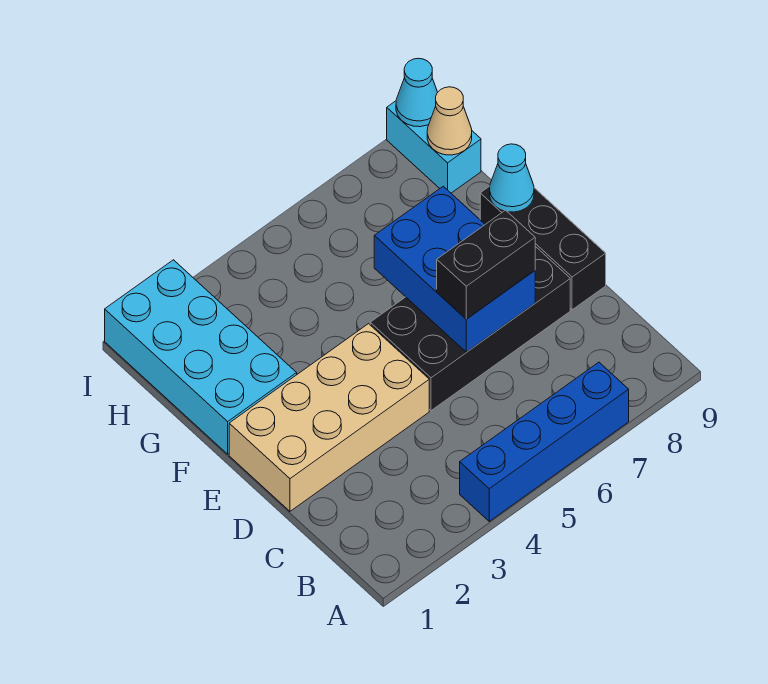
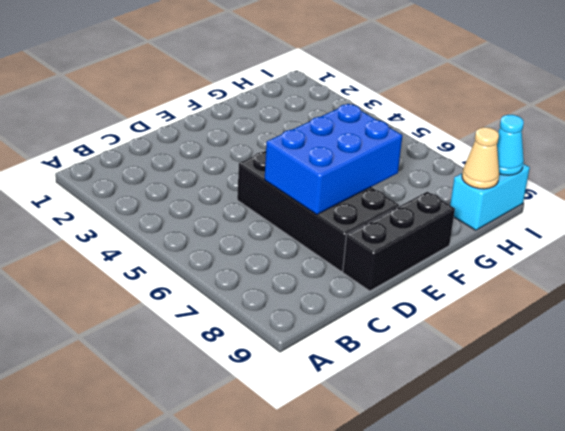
none -> blue 1x4 brick [460,362,629,521]
none -> tan 2x4 brick [229,324,429,511]

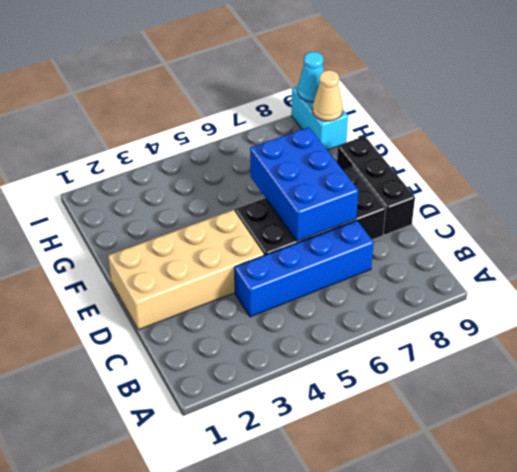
blue 1x4 brick [235,221,374,317] -> blue 1x4 brick moved to [460,362,629,521]
none -> cyan 2x4 brick [105,260,297,454]
none -> cyan 1x1 cone [490,144,534,212]

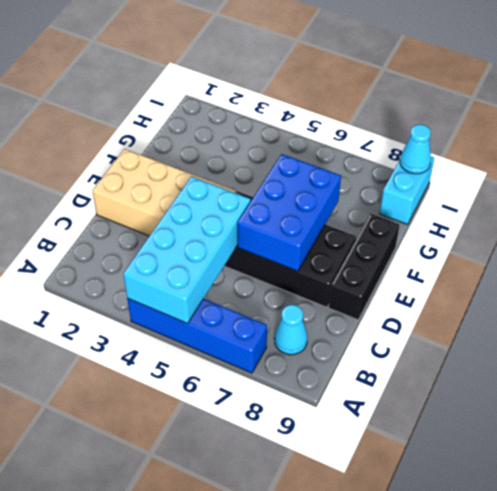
cyan 2x4 brick [123,177,251,324] -> cyan 2x4 brick moved to [105,260,297,454]
cyan 1x1 cone [274,305,307,355] -> cyan 1x1 cone moved to [490,144,534,212]
none -> tan 1x1 cone [427,87,472,155]
none -> black 1x2 brick [437,210,535,319]

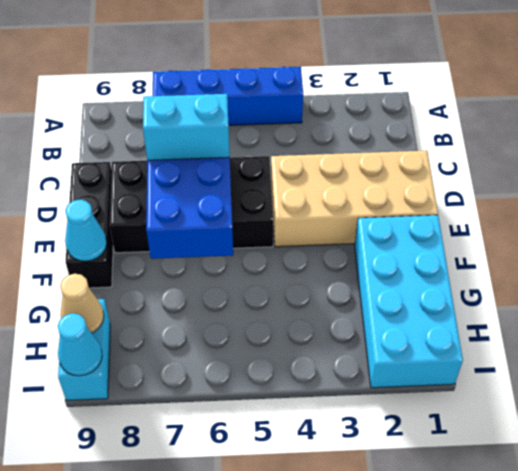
cyan 1x2 brick [143,94,230,160] -> black 1x2 brick [437,210,535,319]

